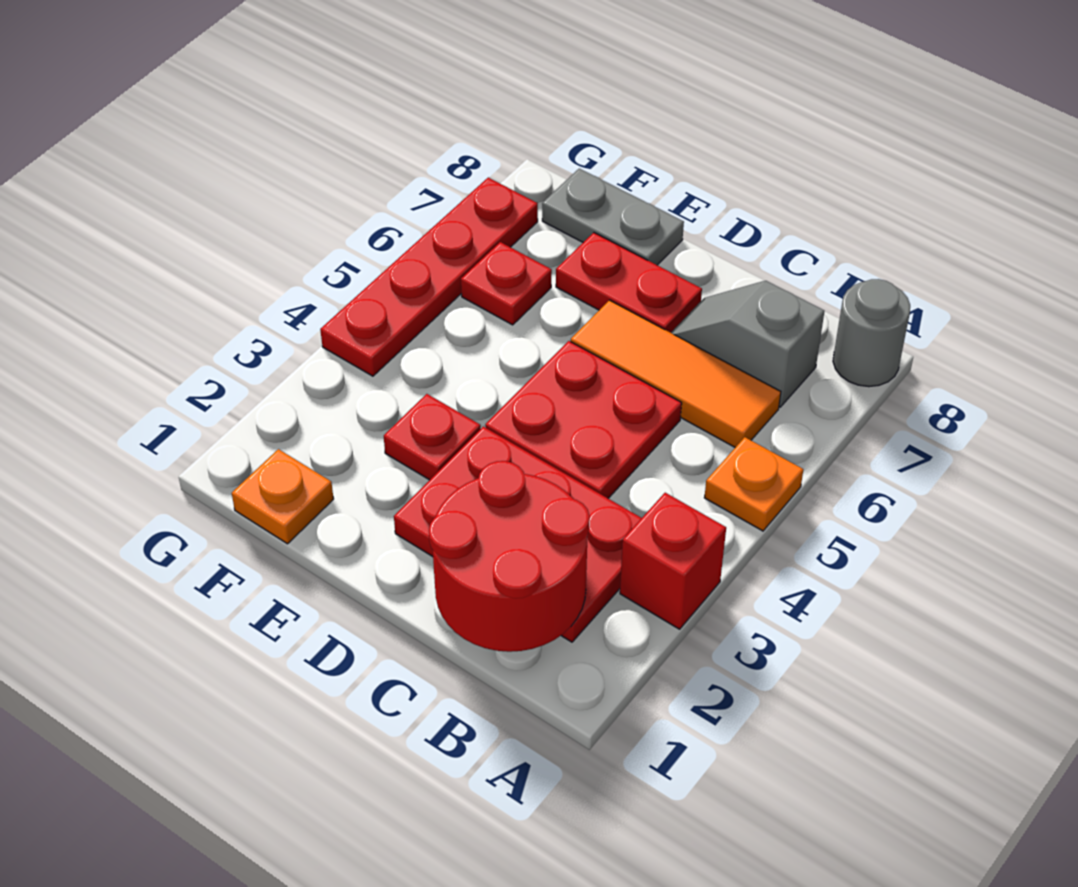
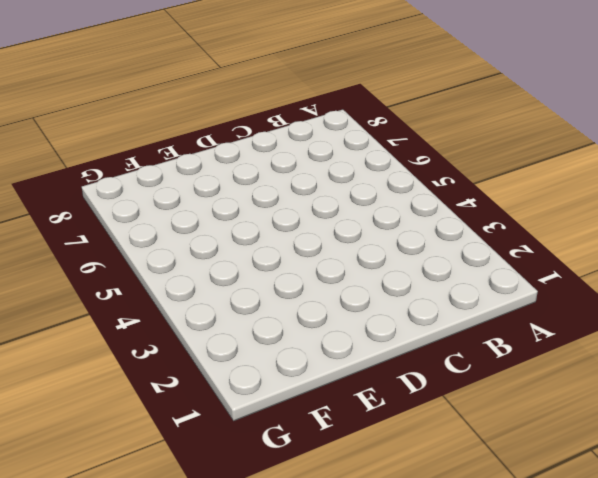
none -> red 1x1 brick [620,493,726,629]
none -> orange 1x1 plate [704,437,803,531]
none -> grey 1x1 round brick [833,279,910,387]

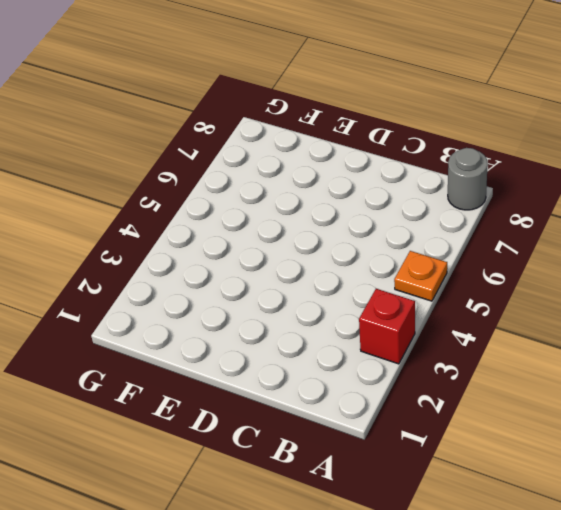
none -> red 2x3 plate [394,426,641,642]
none -> orange 1x3 tile [571,300,781,447]
none -> grey 1x2 slope [671,281,824,407]

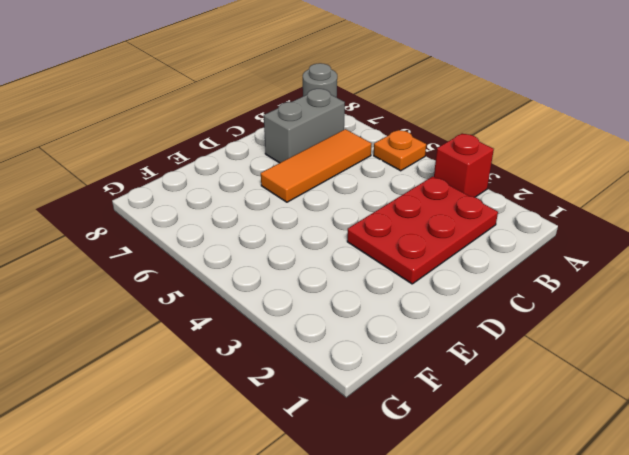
grey 1x2 brick [264,89,345,163] -> grey 1x2 slope [671,281,824,407]
none -> red 2x2 plate [485,341,682,498]
none -> red 1x2 plate [556,233,702,333]
none -> red 1x1 plate [384,394,481,480]

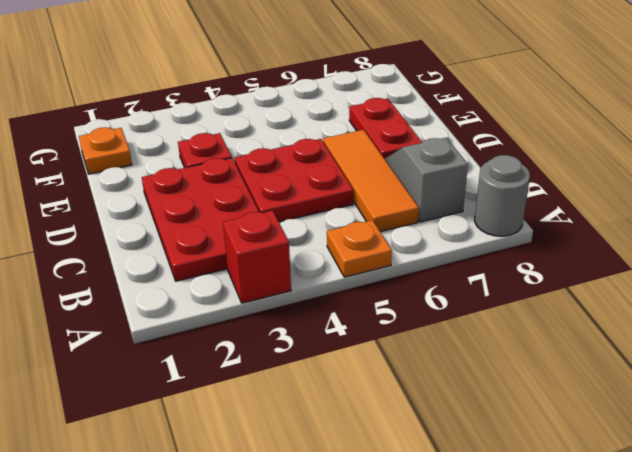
none -> grey 1x2 plate [542,169,684,265]
none -> red 1x1 plate [461,242,552,325]
none -> red 1x4 plate [320,178,538,376]

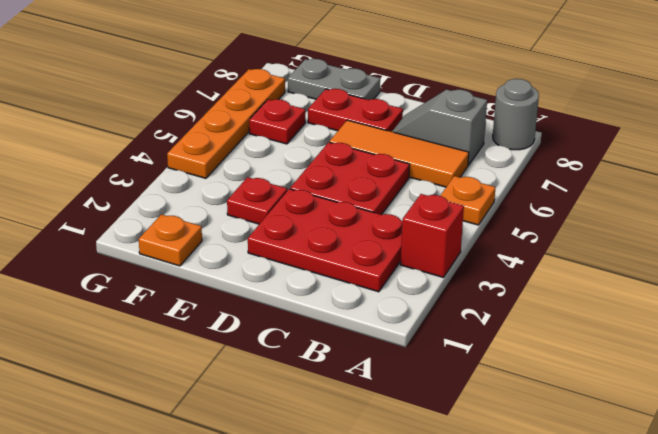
orange 1x4 plate [167,69,285,178] -> red 1x4 plate [320,178,538,376]
none -> red 2x2 round brick [429,461,590,652]

